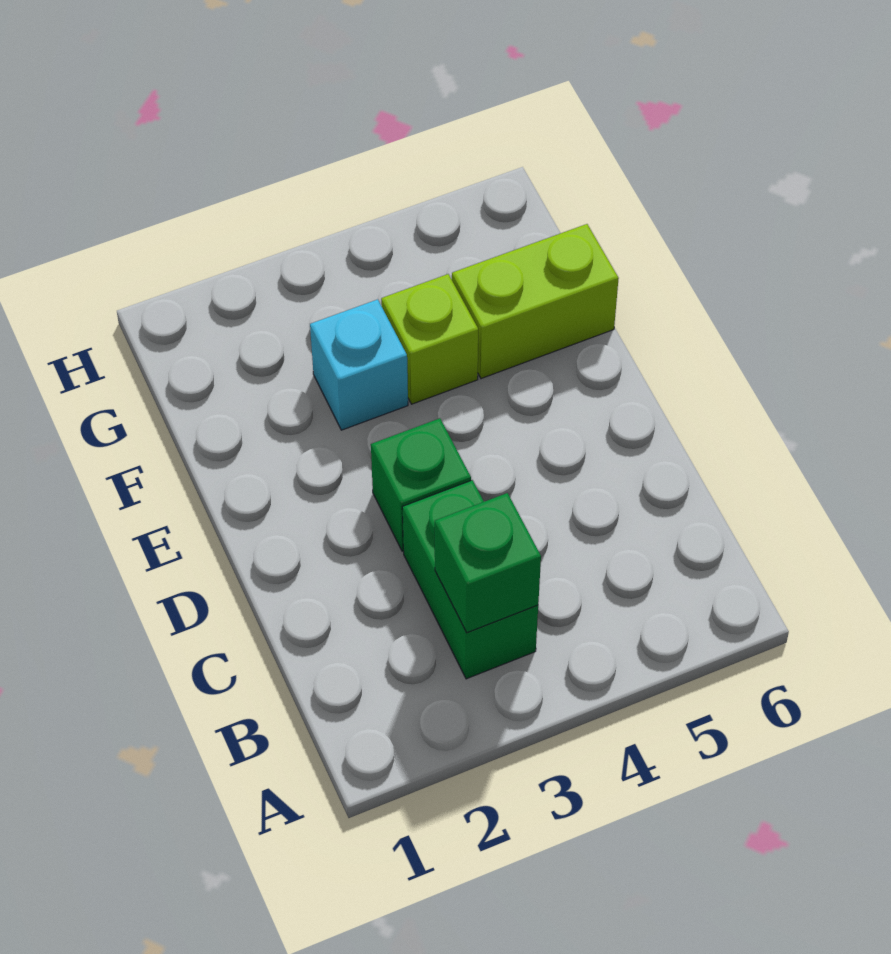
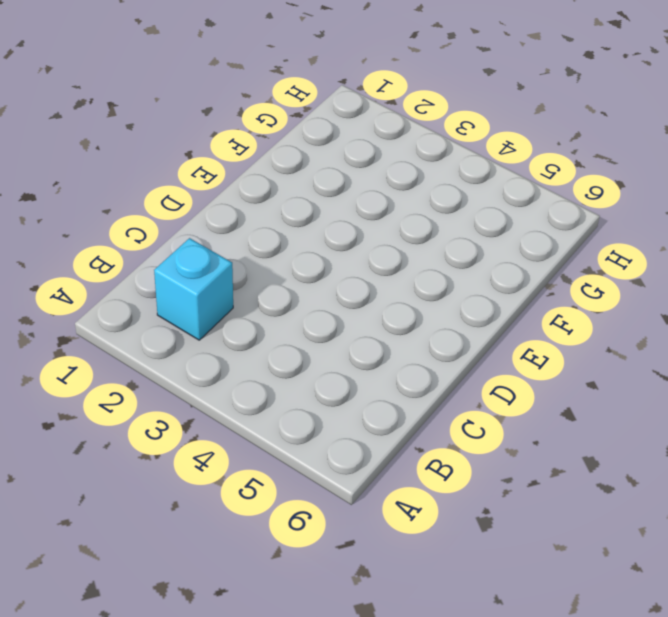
cyan 1x1 brick [154,238,233,340] -> cyan 1x1 brick moved to [310,299,408,430]
none -> green 1x2 brick [402,480,538,679]
none -> green 1x1 brick [371,418,471,551]

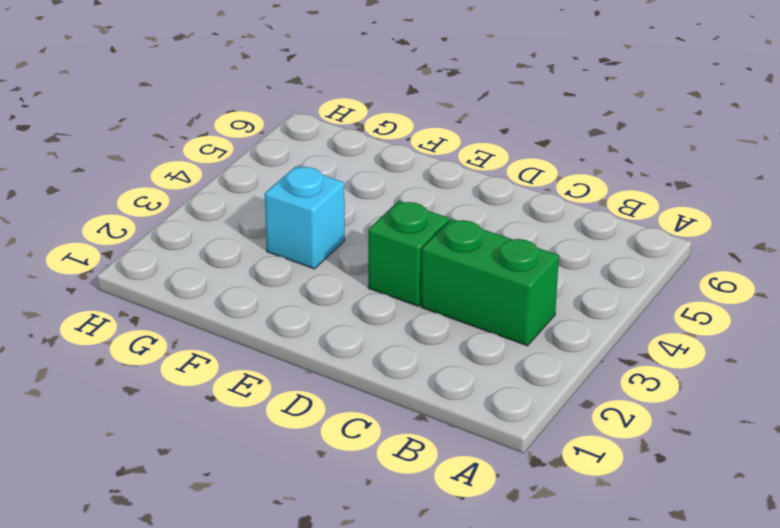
none -> lime 1x1 brick [381,274,478,404]
none -> lime 1x2 brick [452,224,619,379]

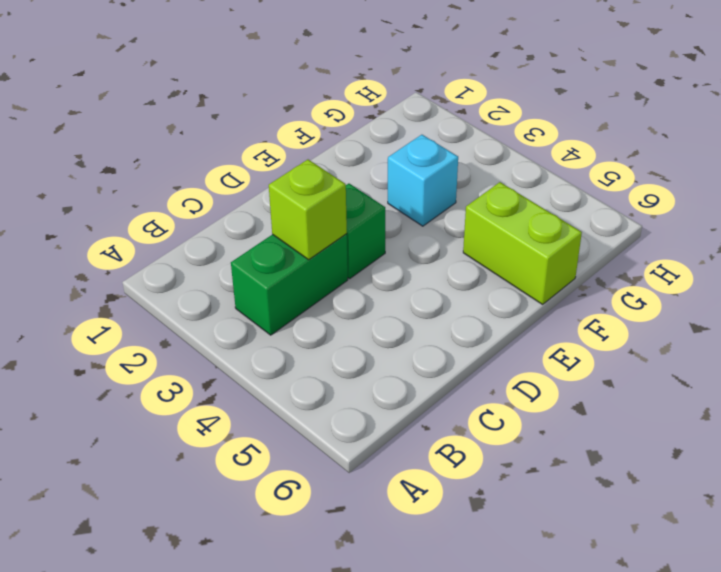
lime 1x1 brick [269,160,347,260] -> lime 1x1 brick moved to [381,274,478,404]
none -> green 1x1 brick [435,493,541,633]

